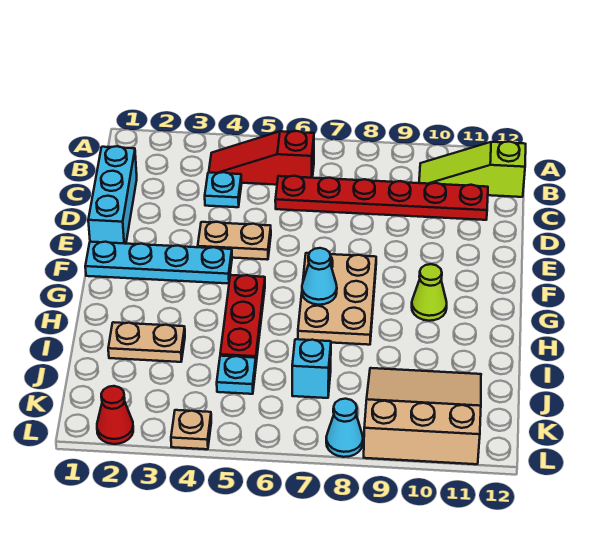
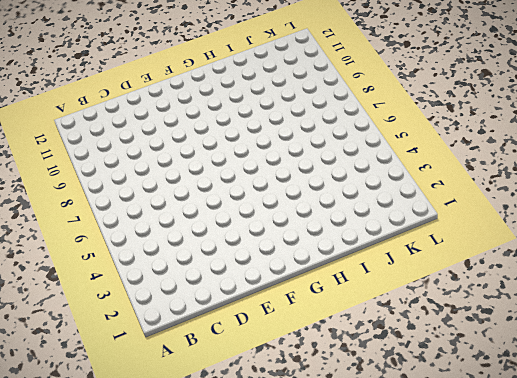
none -> red 1x3 slope [209,131,314,185]
none -> lime 1x3 slope [419,142,526,197]
none -> cyan 1x3 brick [88,146,137,244]

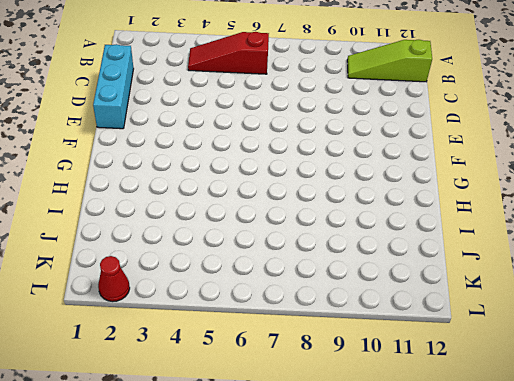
none -> cyan 1x1 plate [205,172,242,207]
none -> red 1x6 plate [275,176,488,220]
none -> tan 1x2 plate [198,222,271,260]

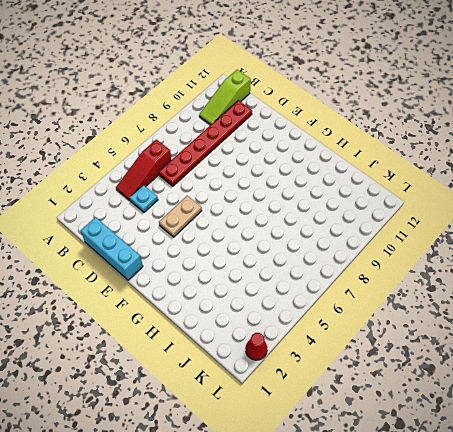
none -> cyan 1x4 plate [85,242,232,284]
none -> tan 2x3 plate [298,253,376,345]
none -> red 1x3 plate [220,275,265,362]

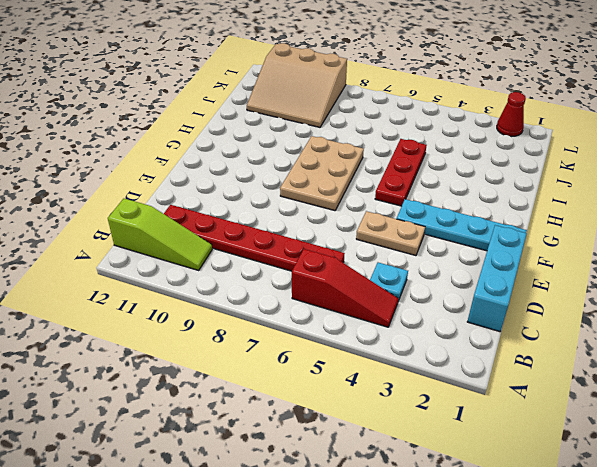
none -> lime 1x1 cone [412,264,447,321]
none -> tan 1x2 plate [108,322,185,362]
none -> cyan 1x1 plate [217,356,256,394]

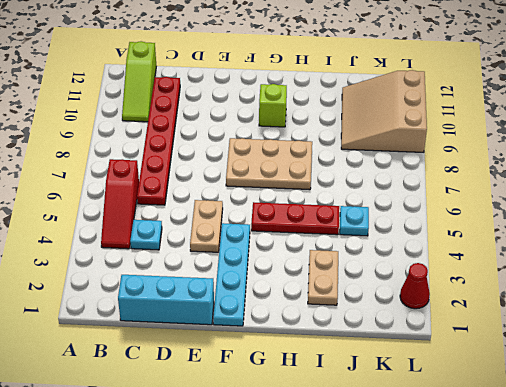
lime 1x1 brick [259,84,287,127] -> lime 1x1 cone [412,264,447,321]
none -> cyan 1x1 brick [292,339,331,398]
none -> tan 1x1 plate [171,410,211,449]
none -> cyan 1x1 cone [326,399,363,457]

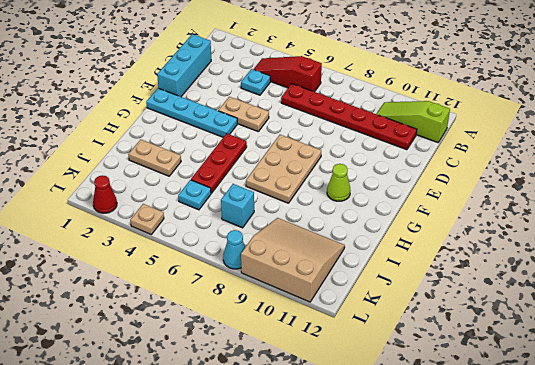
none -> cyan 1x1 cone [302,248,337,305]

